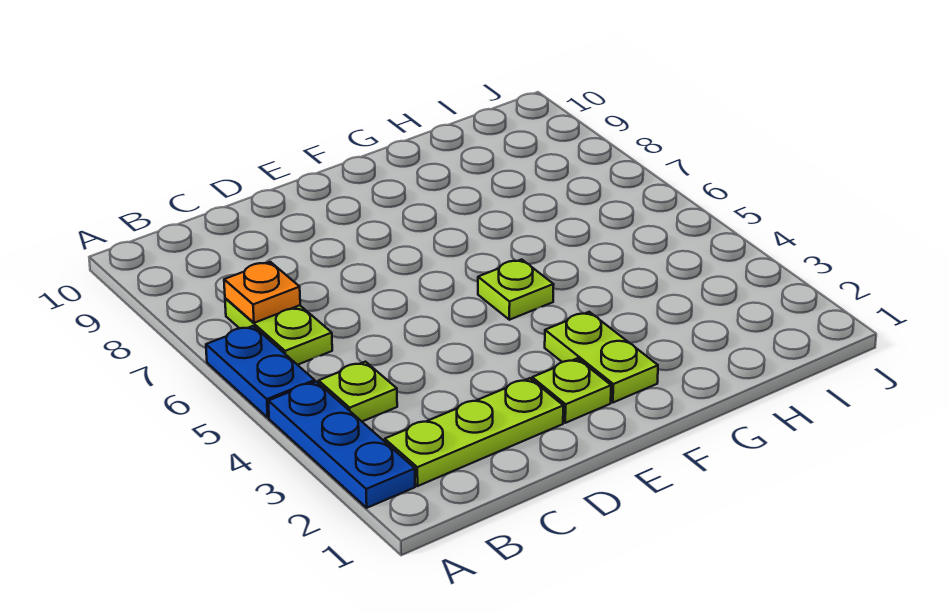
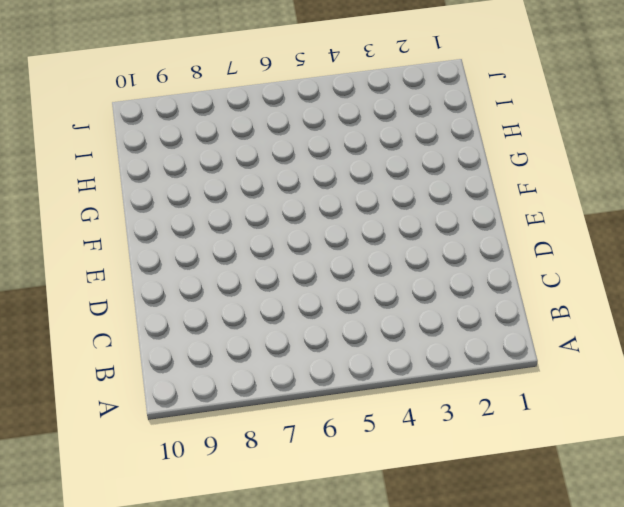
none -> blue 1x3 plate [268,382,415,508]
none -> blue 1x2 plate [206,326,315,418]

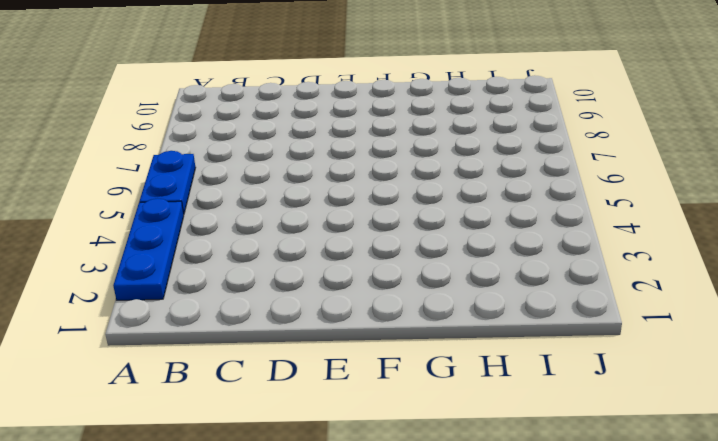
none -> lime 1x3 plate [385,378,563,486]
none -> lime 1x1 plate [319,362,397,421]

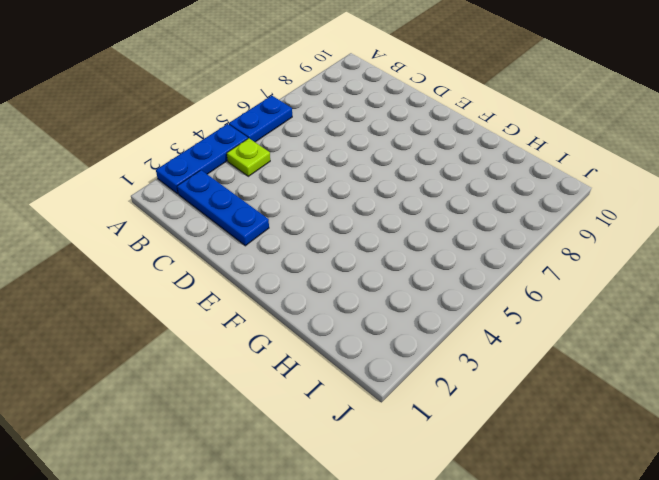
blue 1x3 plate [177,170,269,246] -> lime 1x3 plate [385,378,563,486]
none -> lime 1x2 plate [225,298,332,365]
none -> lime 1x1 plate [532,358,611,423]

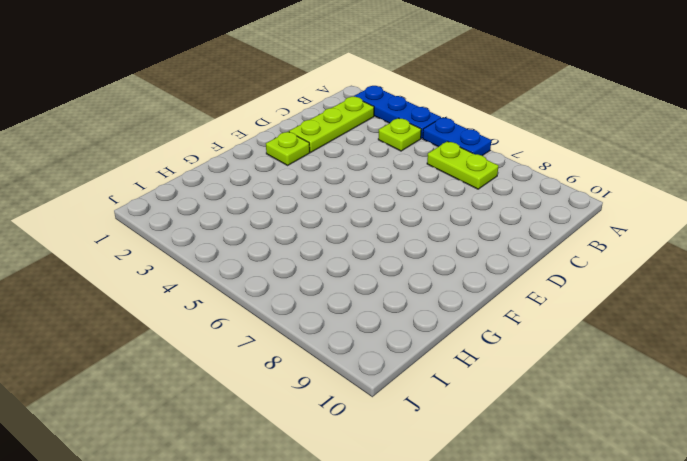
none -> lime 1x2 plate [545,312,658,403]
none -> lime 1x1 plate [478,259,554,320]

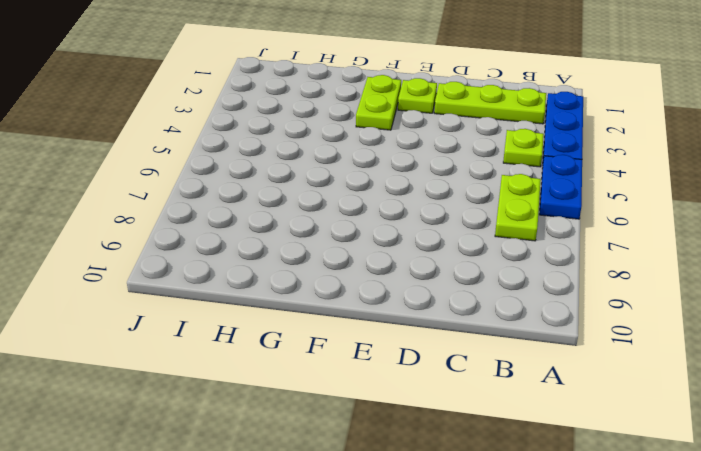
none -> lime 1x1 plate [478,259,554,320]
none -> orange 1x1 plate [224,262,300,323]

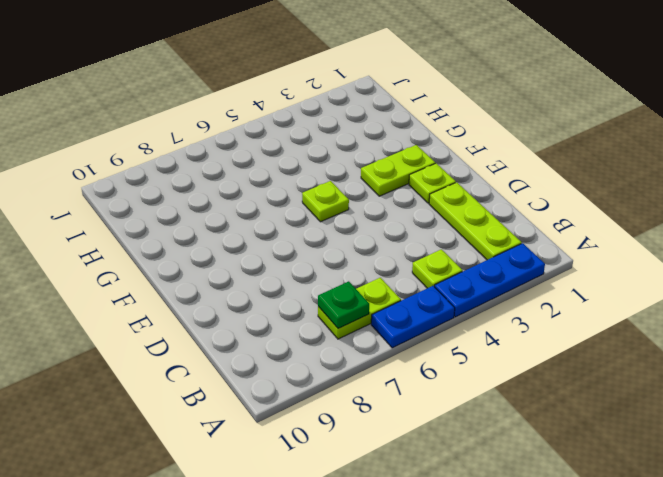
green 1x1 plate [318,281,369,329] -> orange 1x1 plate [224,262,300,323]

